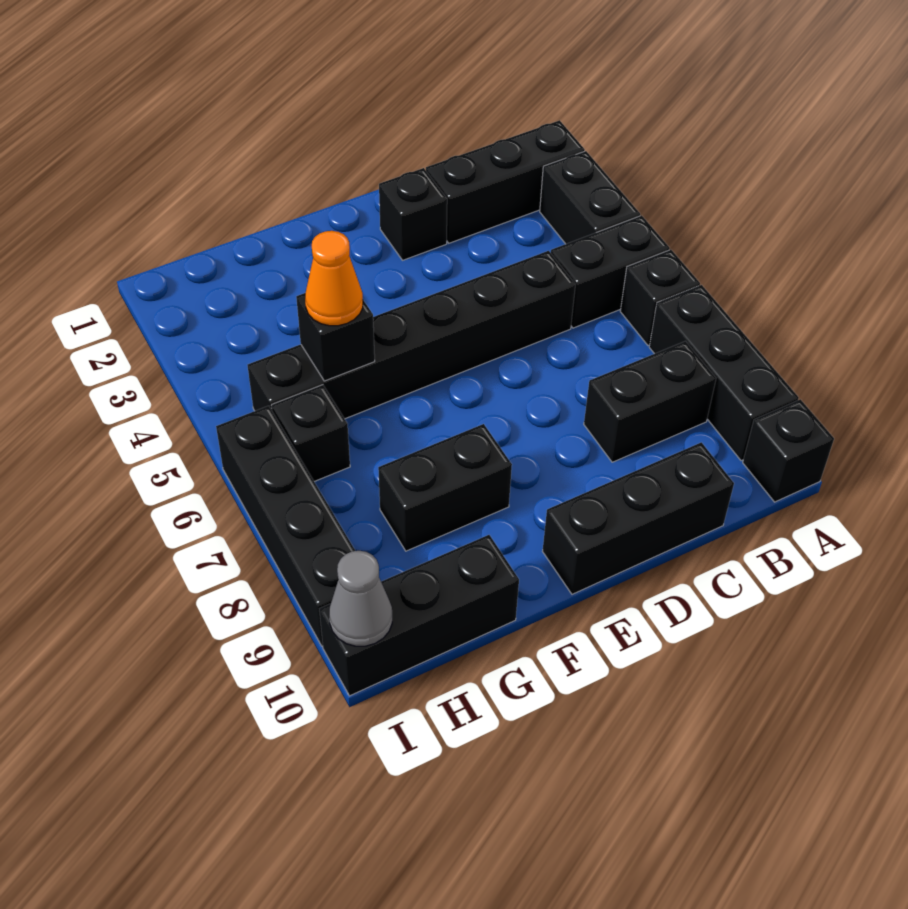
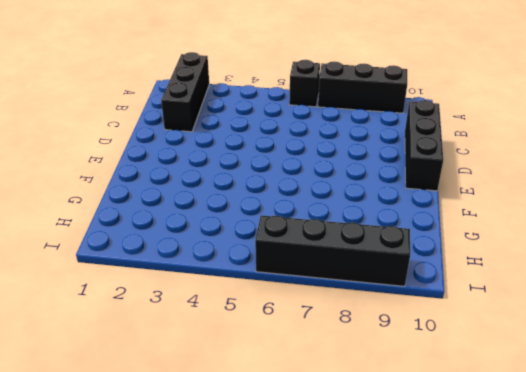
none -> black 1x2 brick [540,151,640,244]
none -> black 1x2 brick [551,215,670,328]
none -> black 1x1 brick [743,399,834,502]

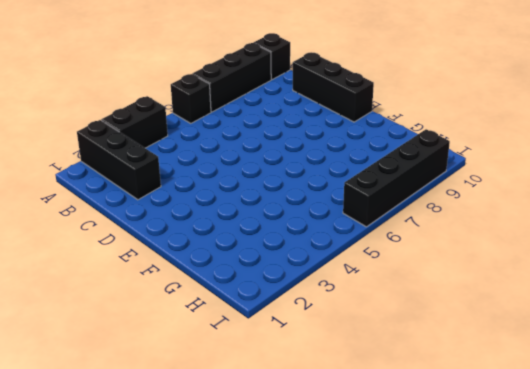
none -> black 1x2 brick [551,215,670,328]
none -> black 1x2 brick [584,341,716,462]
none -> black 1x6 brick [247,251,576,419]

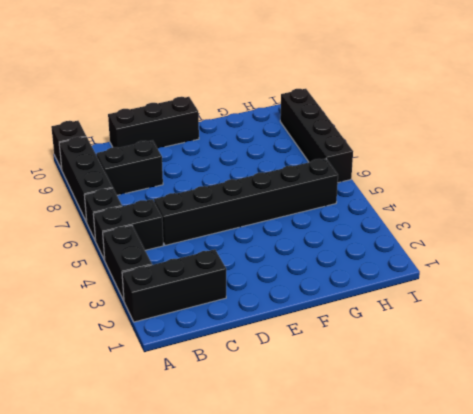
none -> black 1x1 brick [379,168,447,260]
none -> black 1x2 brick [378,424,512,551]
none -> black 1x3 brick [319,535,519,696]

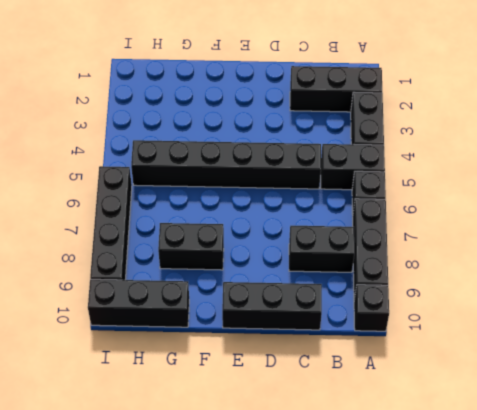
none -> black 1x1 brick [379,168,447,260]
none -> black 1x1 brick [271,385,350,482]
none -> black 1x1 brick [296,293,375,381]

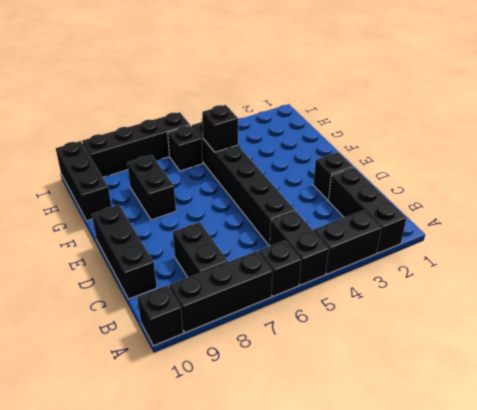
none -> grey 1x1 cone [329,551,392,646]
none -> orange 1x1 cone [305,231,363,326]

